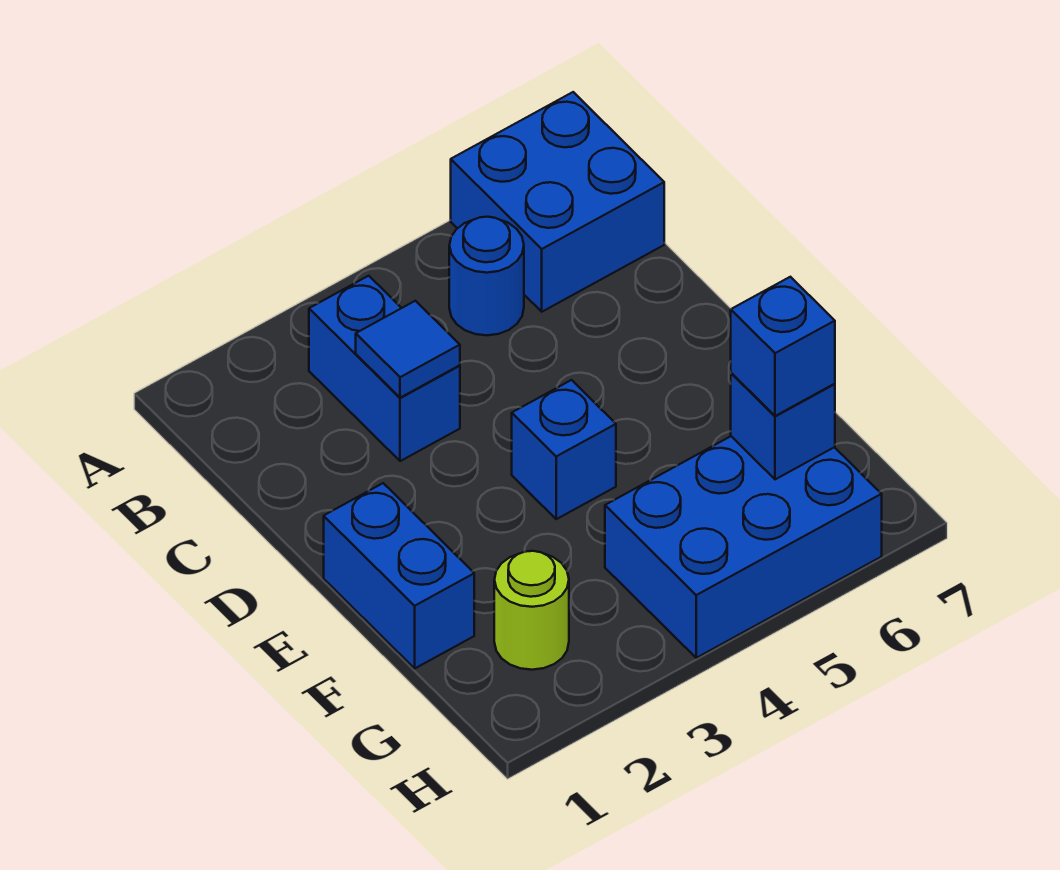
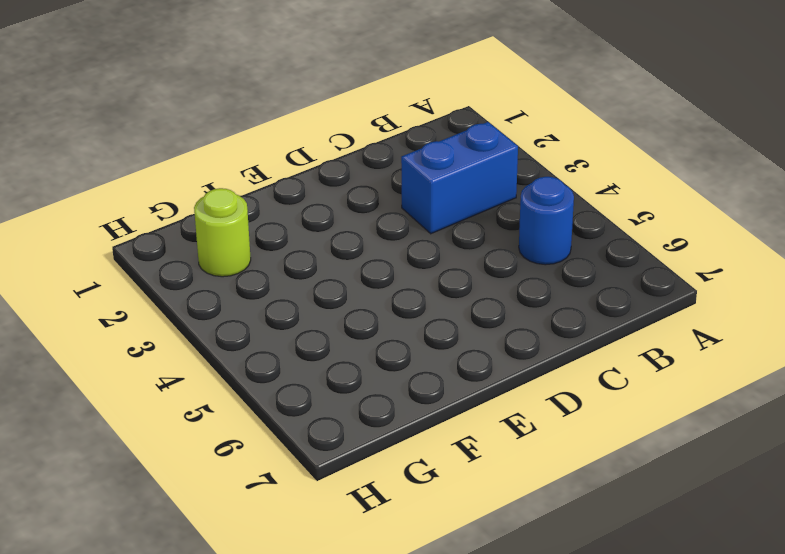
none -> blue 2x2 brick [451,92,664,312]
none -> blue 1x2 brick [324,483,474,668]

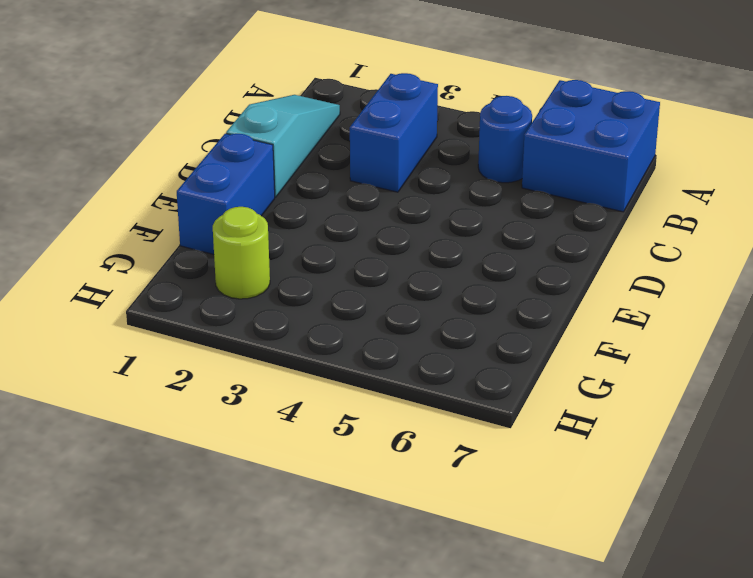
cyan 1x3 slope [226,95,340,197] -> none
none -> blue 1x1 brick [512,380,616,519]
none -> blue 2x3 brick [605,436,882,658]

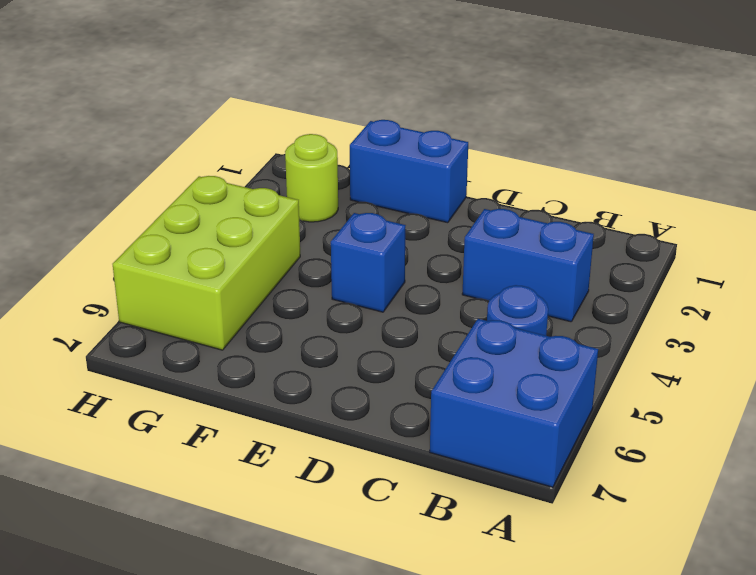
lime 2x3 brick [113,176,300,350] -> blue 2x3 brick [605,436,882,658]
none -> blue 1x1 tile [356,301,460,398]
none -> blue 1x1 brick [731,373,835,479]

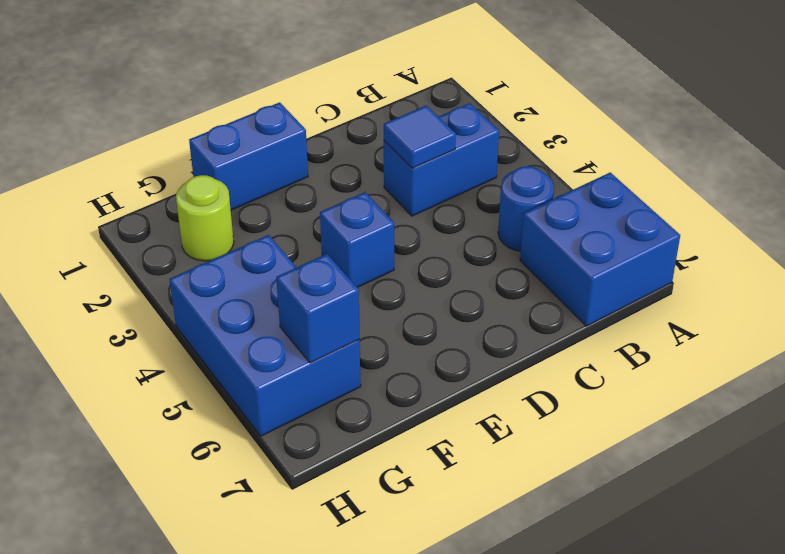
none -> blue 1x1 brick [731,277,835,416]

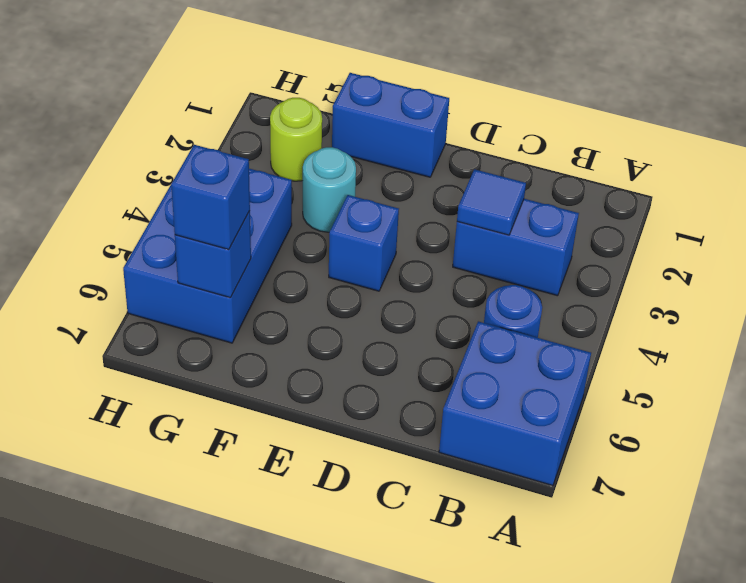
cyan 1x1 round brick [303,147,356,232] -> none

